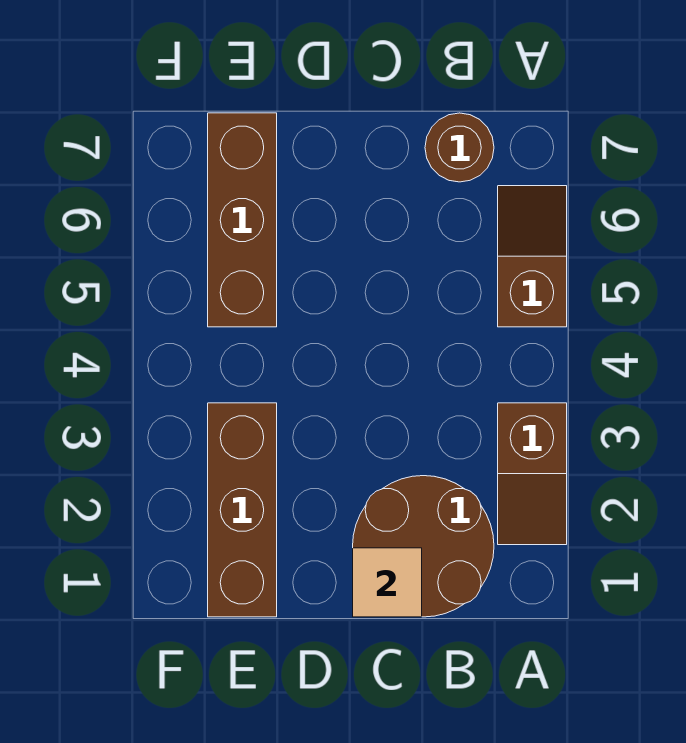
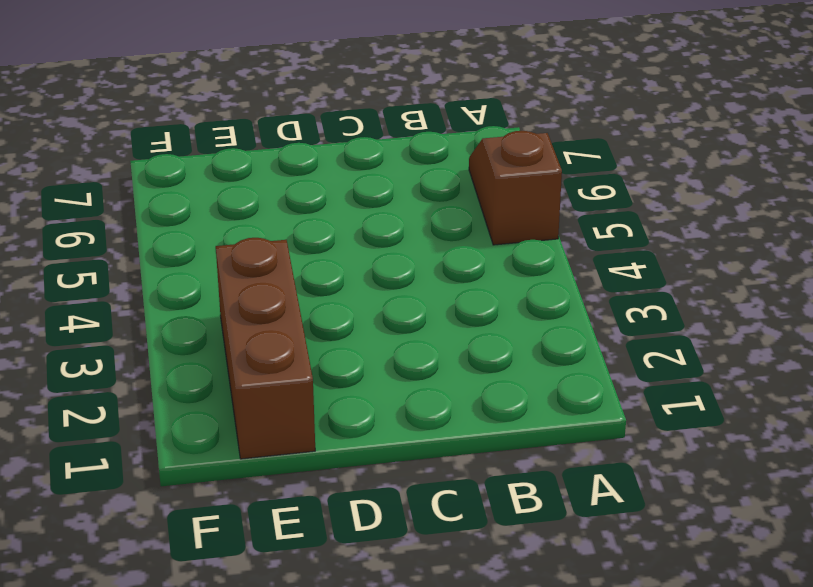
none -> brown 1x2 slope [498,403,567,545]
none -> brown 2x2 round brick [353,476,494,617]

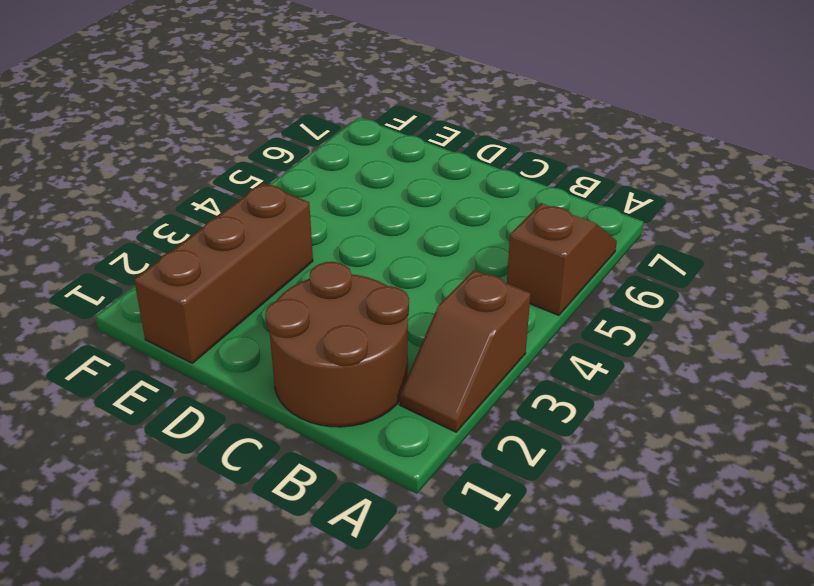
none -> brown 1x1 round brick [425,113,494,182]
none -> brown 1x3 brick [208,113,277,327]

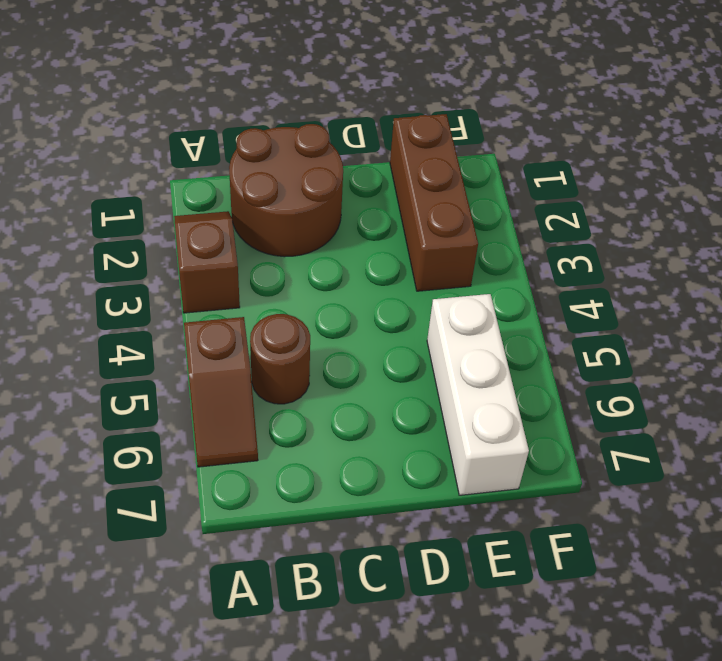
brown 1x1 round brick [250,314,310,404] -> brown 1x1 round brick moved to [425,113,494,182]
white 1x3 brick [427,294,529,495] -> brown 1x3 brick [208,113,277,327]
none -> tan 1x1 tile [353,548,422,617]

